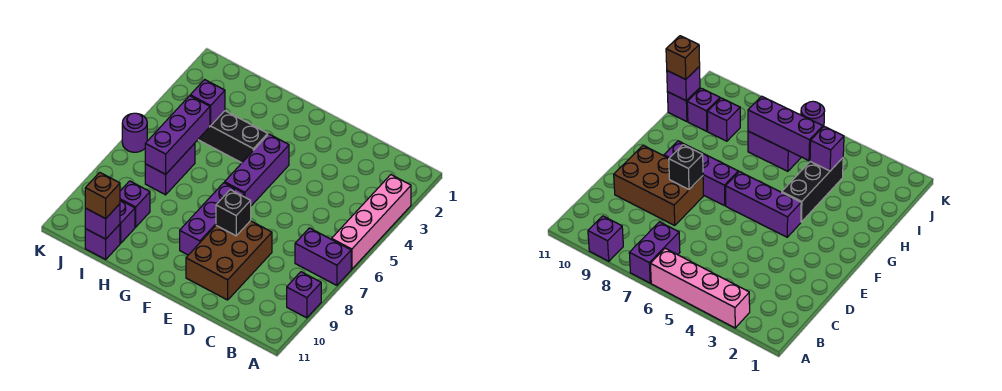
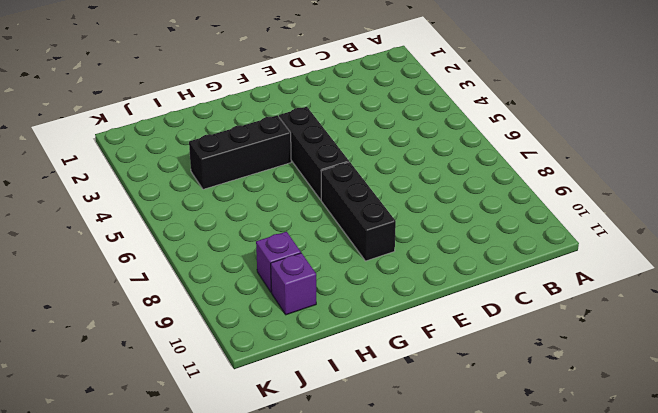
black 1x3 brick [279,107,349,200] -> purple 1x3 brick [225,134,289,206]
black 1x3 brick [321,162,396,261] -> purple 1x3 brick [180,183,244,255]
none -> pink 1x4 brick [332,175,411,269]
none -> purple 1x2 brick [295,228,351,285]
none -> purple 1x1 brick [287,272,321,318]

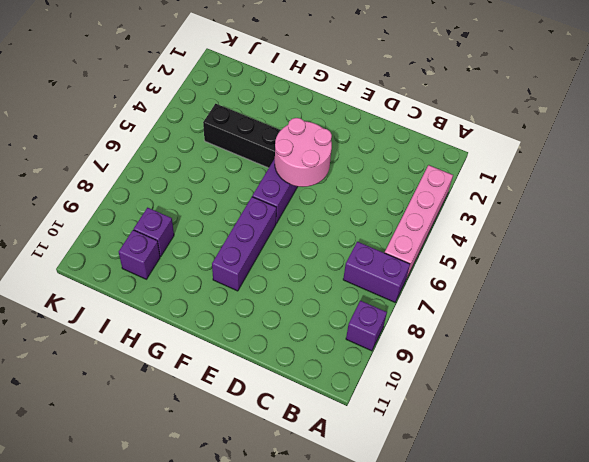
pink 2x2 round brick [275,118,332,187] -> none
none -> brown 2x3 brick [186,221,272,300]
none -> purple 1x2 brick [145,143,195,195]
none -> purple 1x1 brick [85,224,120,259]

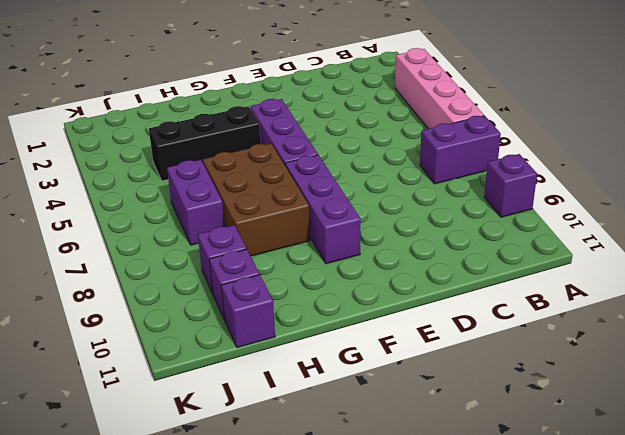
brown 2x3 brick [203,143,310,256] -> brown 2x3 brick moved to [186,221,272,300]
none -> purple 1x1 round brick [122,113,147,152]
none -> black 1x1 brick [216,190,251,236]
none -> purple 1x1 brick [190,80,225,126]

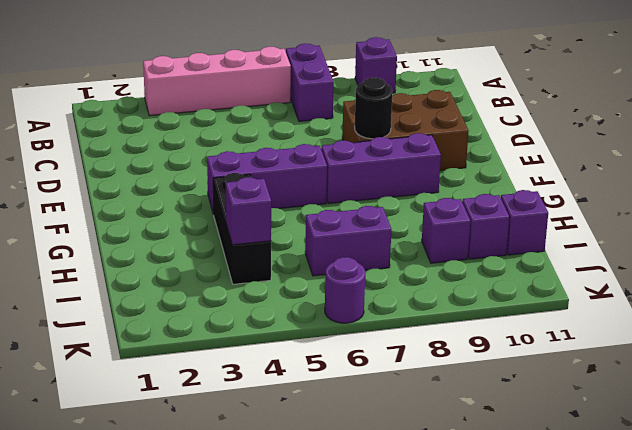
black 1x1 round brick [355,77,392,139] -> black 1x1 brick [216,190,251,236]
none -> purple 1x3 brick [145,96,210,174]
none -> purple 1x1 brick [85,204,120,239]
none -> brown 1x1 brick [85,172,120,219]

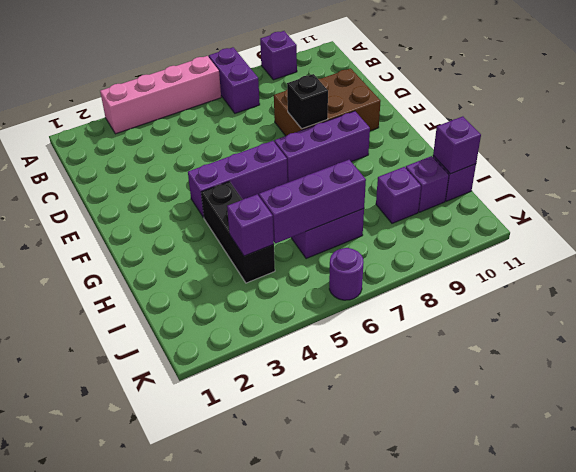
none -> brown 1x1 brick [85,172,120,219]

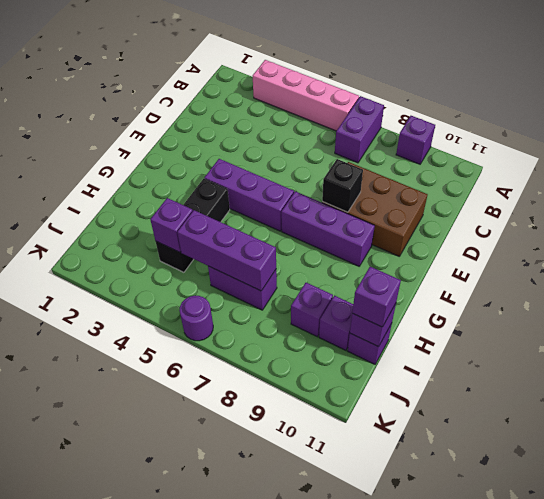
purple 1x1 brick [352,267,401,327] -> brown 1x1 brick [85,172,120,219]

